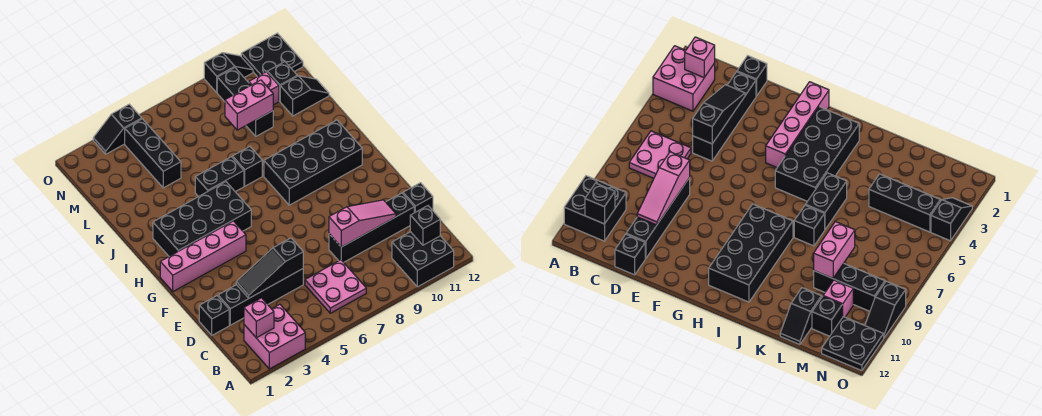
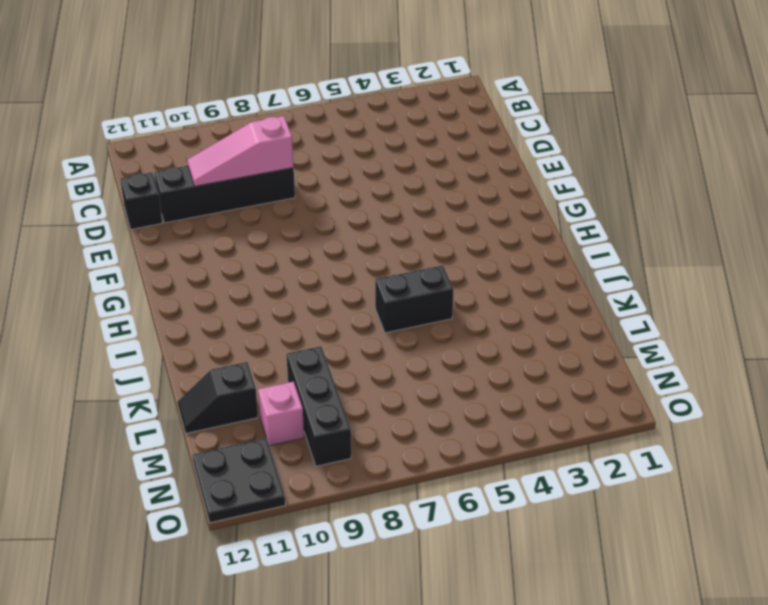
none -> pink 2x2 brick [244,304,305,369]
none -> black 2x2 brick [392,232,454,287]
none -> pink 2x2 plate [305,260,366,313]

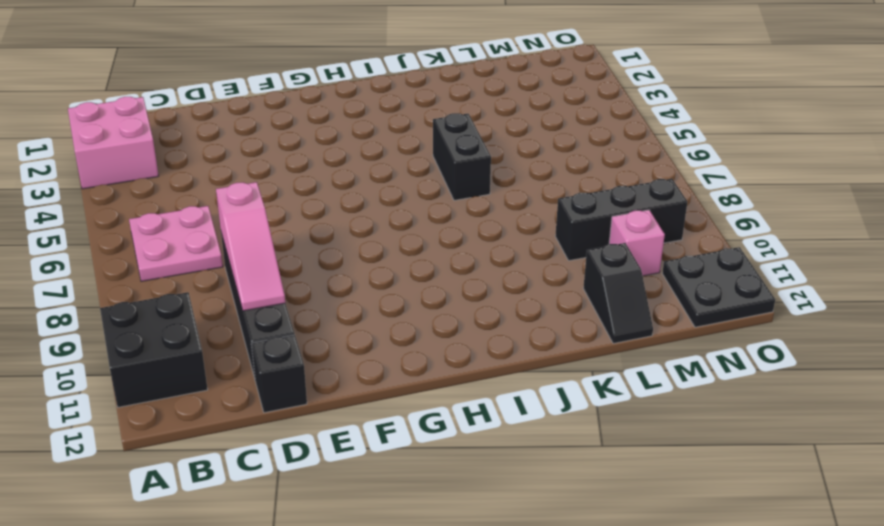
none -> black 1x1 brick [199,296,229,335]
none -> black 1x4 brick [218,269,303,325]
none -> pink 1x4 brick [160,221,246,292]

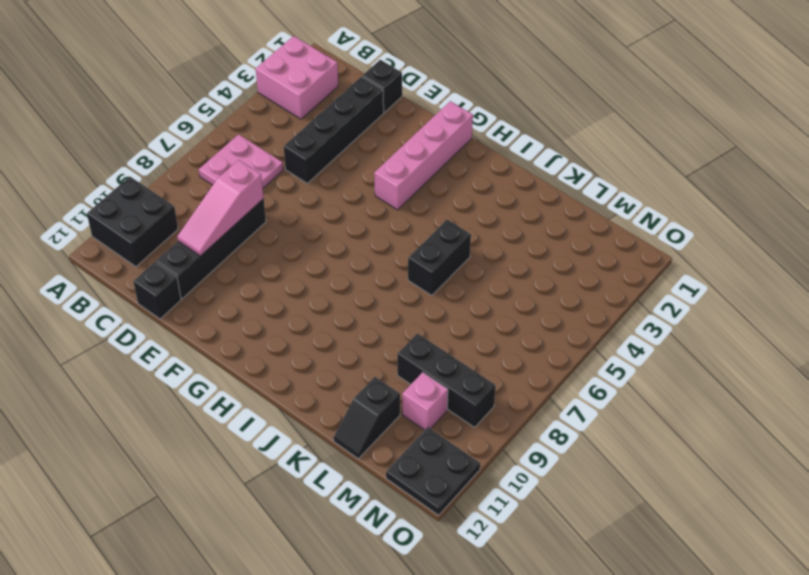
none -> black 2x4 brick [153,182,251,256]
none -> black 2x4 brick [264,120,362,205]
none -> black 1x1 brick [232,147,262,186]

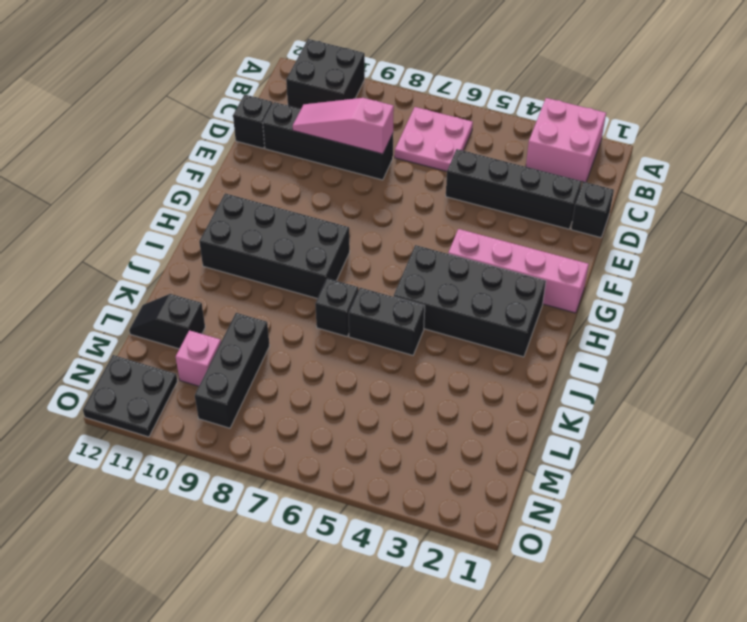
none -> black 1x3 brick [125,119,181,188]
none -> black 1x1 brick [267,62,297,101]
none -> black 1x2 slope [93,104,142,154]

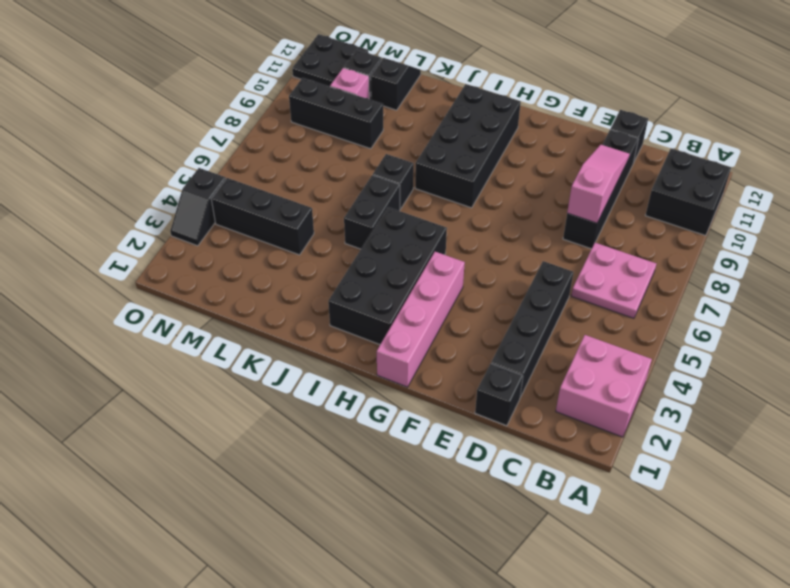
none -> black 1x2 slope [204,53,253,93]
none -> pink 1x1 brick [244,298,274,338]
none -> black 1x1 brick [410,206,440,245]

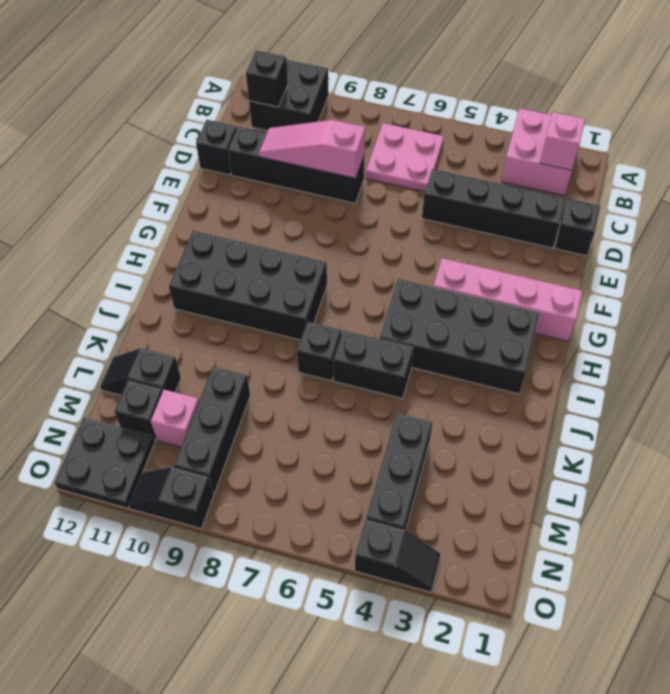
none -> black 1x3 slope [236,238,303,298]
none -> pink 1x2 brick [225,80,273,130]

